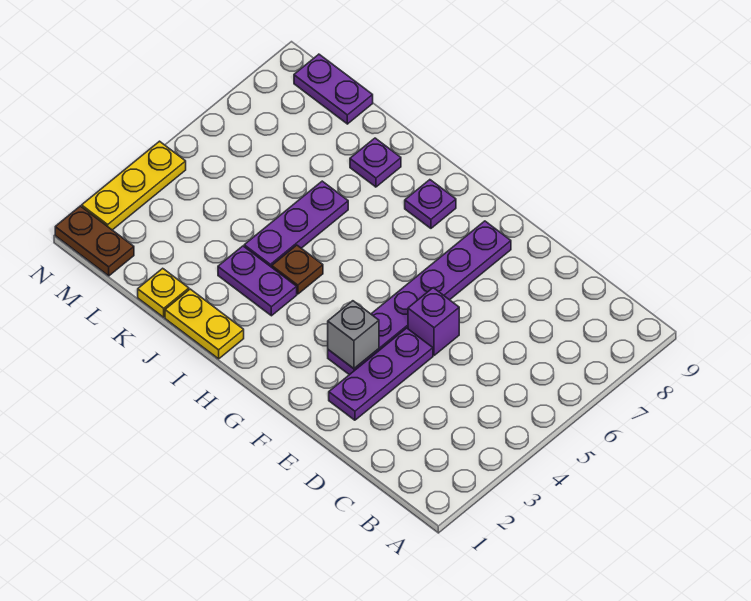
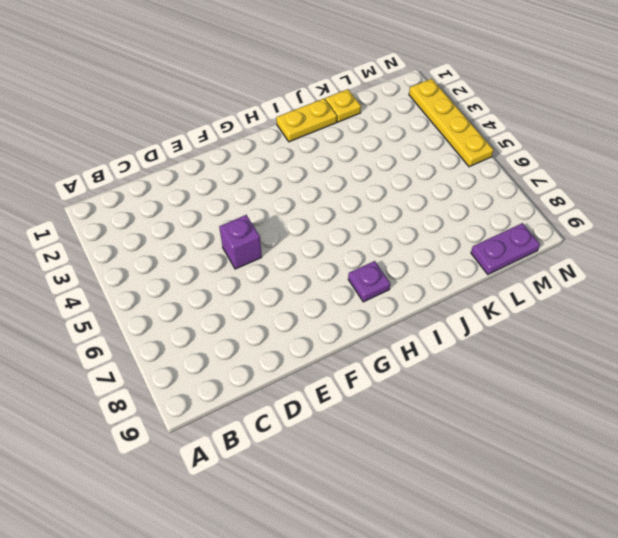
yellow 1x4 plate [409,79,493,167] -> yellow 1x3 plate [82,141,186,230]
none -> purple 1x3 plate [329,328,433,420]
none -> purple 1x6 plate [328,221,511,375]
none -> purple 1x2 plate [218,246,297,316]

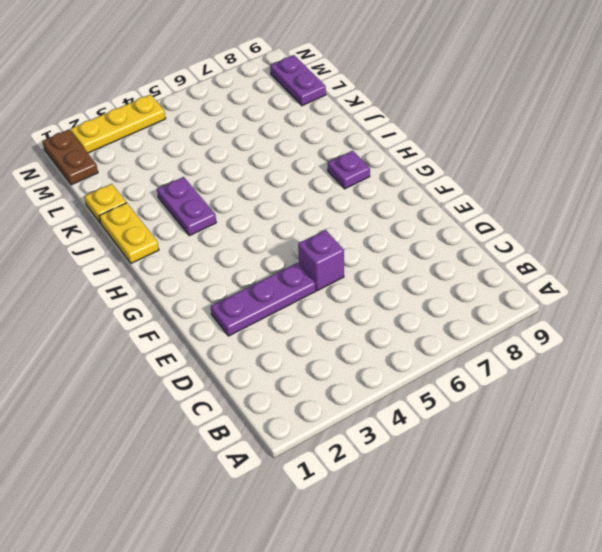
none -> purple 1x6 plate [328,221,511,375]
none -> brown 1x1 plate [272,245,323,294]
none -> purple 1x3 plate [244,181,348,267]

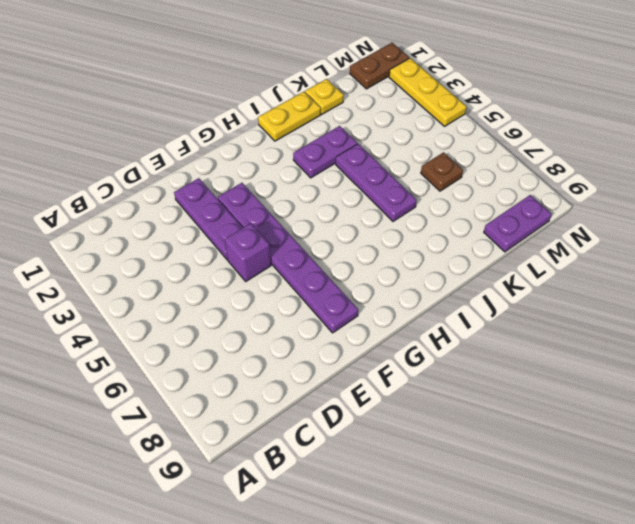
brown 1x1 plate [421,152,463,191] -> brown 1x1 plate moved to [272,245,323,294]
none -> purple 1x1 plate [405,180,456,228]
none -> purple 1x1 plate [350,138,401,187]
none -> grey 1x1 brick [328,301,379,369]

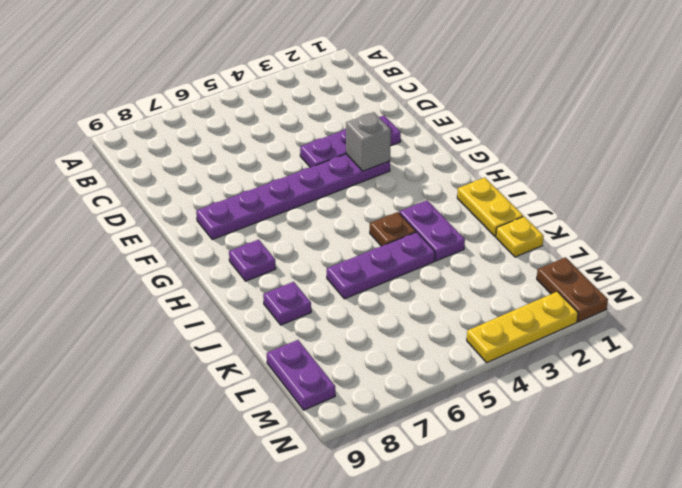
none -> purple 1x1 brick [408,288,459,355]

